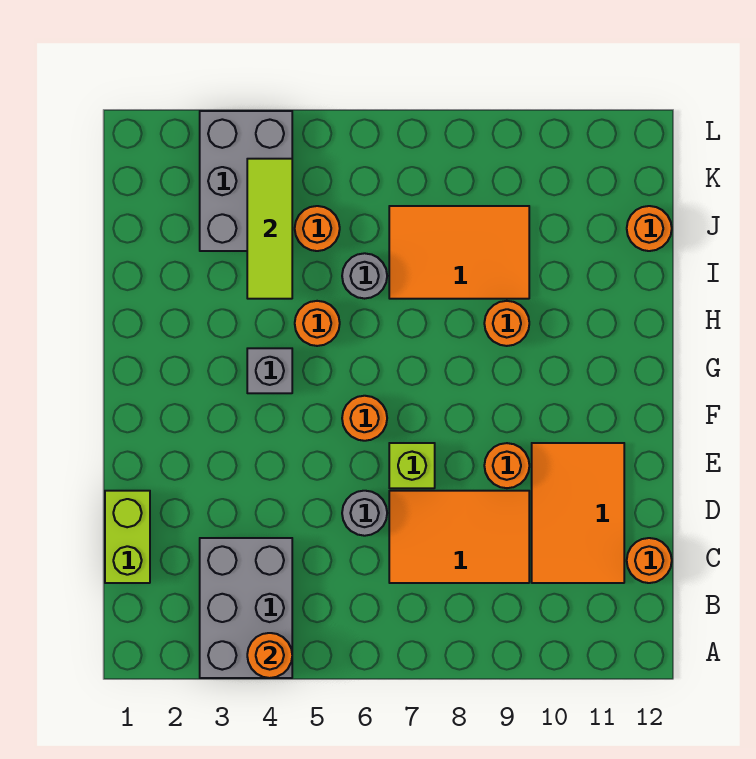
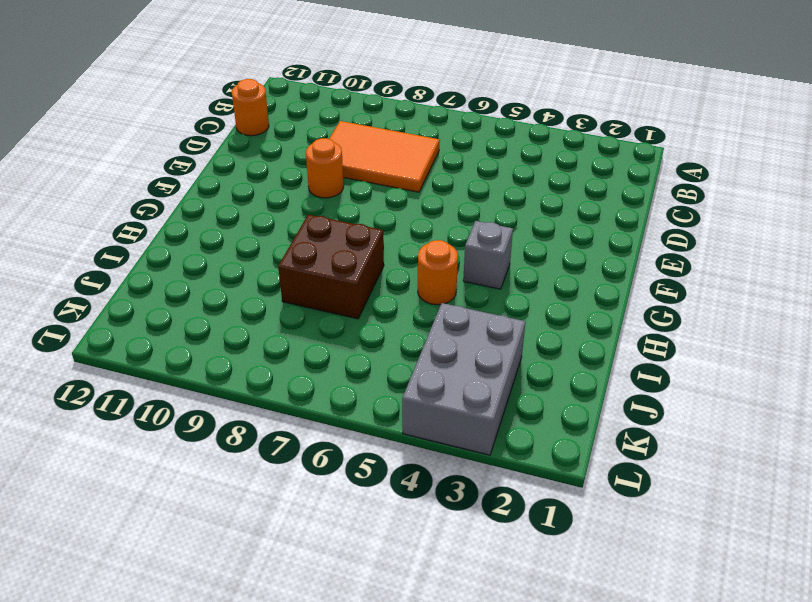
brown 2x2 brick [278,215,384,319] -> orange 2x3 tile [389,206,529,299]
none -> grey 2x3 brick [200,538,292,678]
none -> lime 1x2 brick [105,491,150,583]
none -> orange 2x3 tile [532,443,624,583]

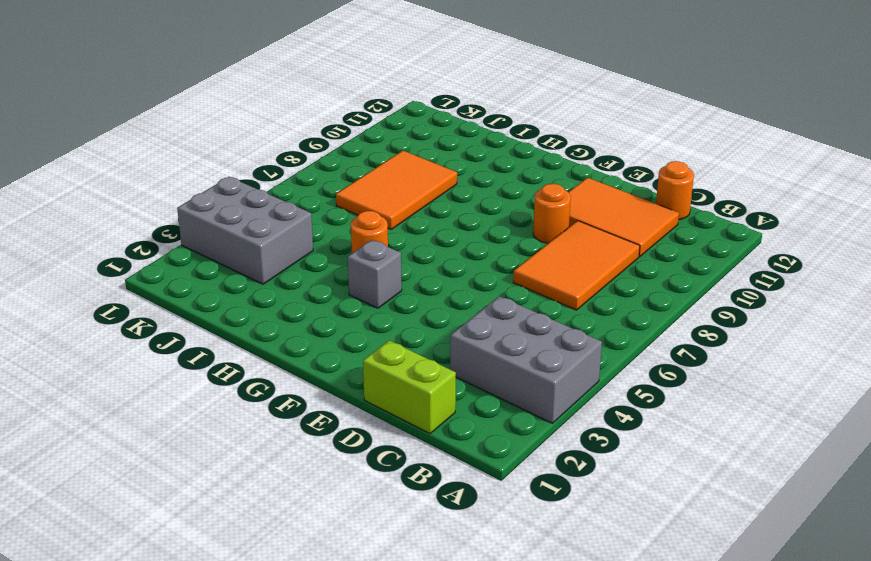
none -> grey 1x1 round brick [342,491,387,536]
none -> lime 1x1 brick [389,443,435,488]
none -> orange 1x1 round brick [342,396,387,441]

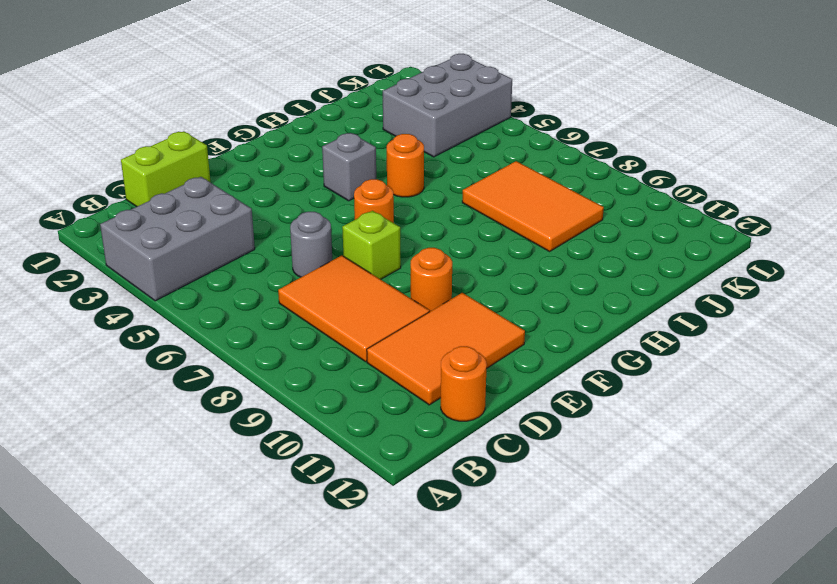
none -> orange 1x1 round brick [484,301,529,346]
none -> grey 1x1 round brick [342,253,387,299]
none -> orange 1x1 round brick [295,206,340,251]

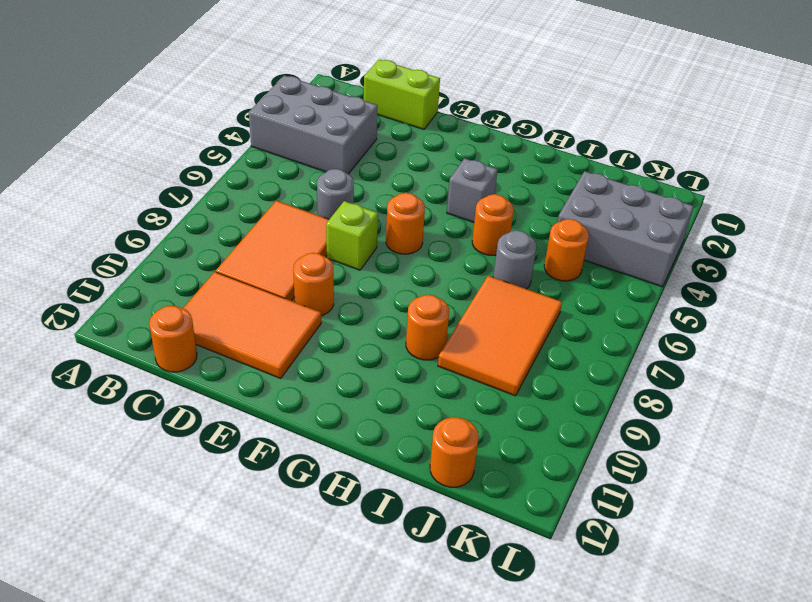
none -> orange 1x1 round brick [247,633,292,678]
none -> lime 1x3 tile [247,159,292,299]

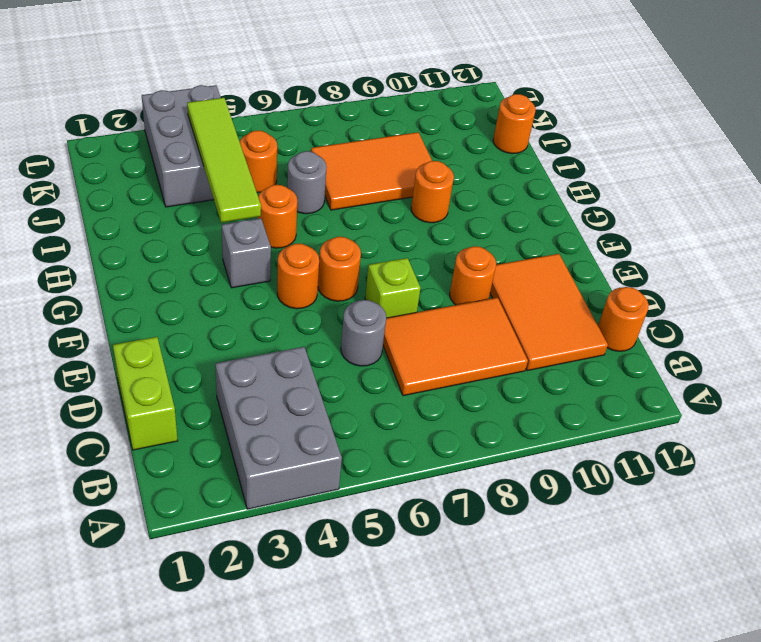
orange 1x1 round brick [277,244,319,309] -> orange 1x1 round brick moved to [247,633,292,678]
lime 1x4 tile [187,98,261,223] -> lime 1x3 tile [247,159,292,299]

